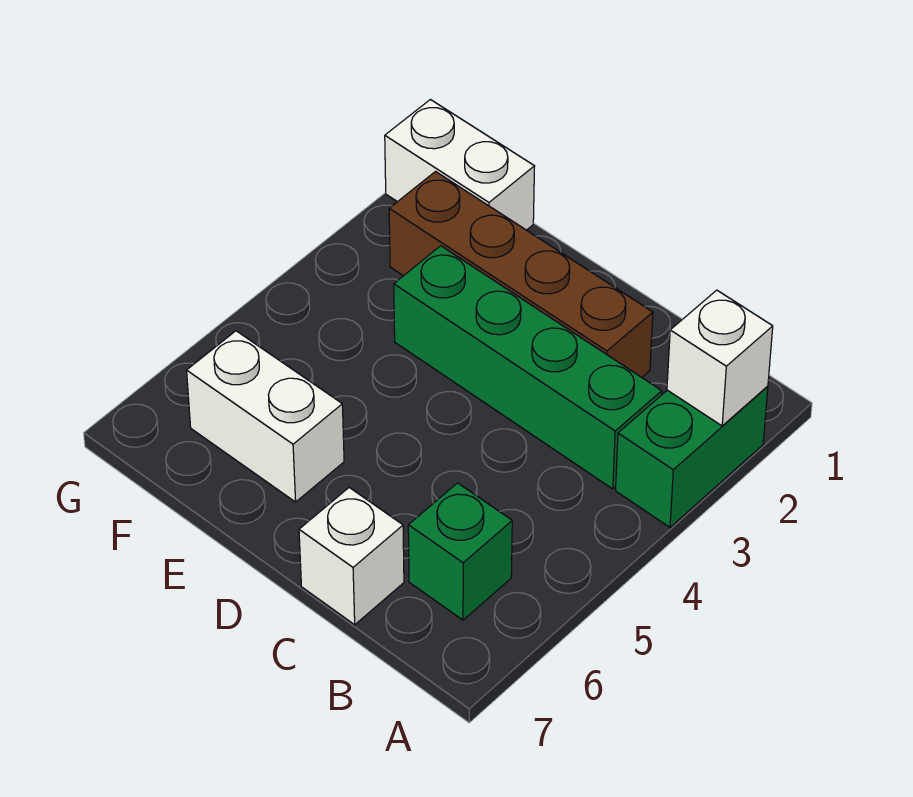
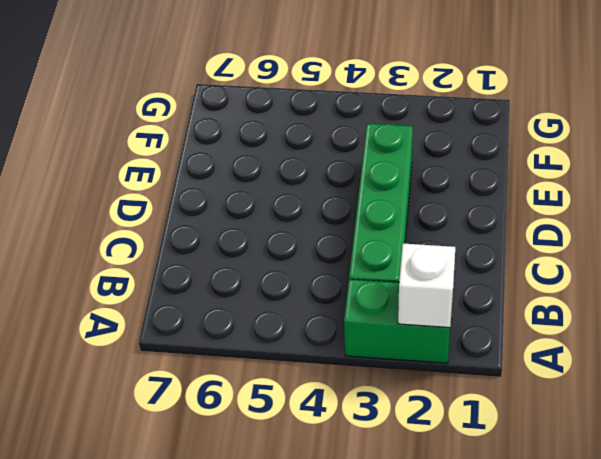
none -> green 1x1 brick [408,483,512,620]
none -> brown 1x4 brick [389,172,653,377]

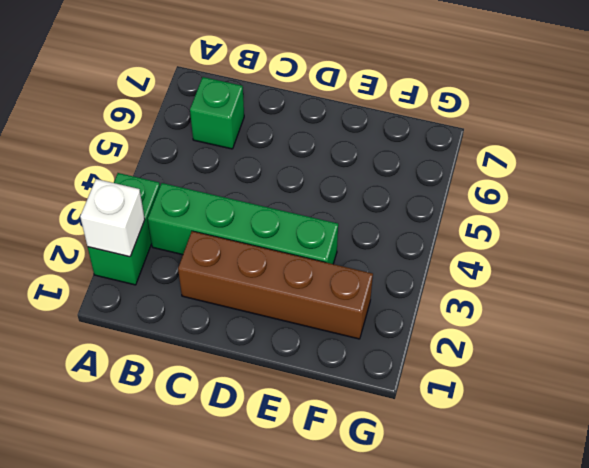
none -> white 1x1 brick [299,488,404,625]
none -> white 1x2 brick [187,331,344,502]

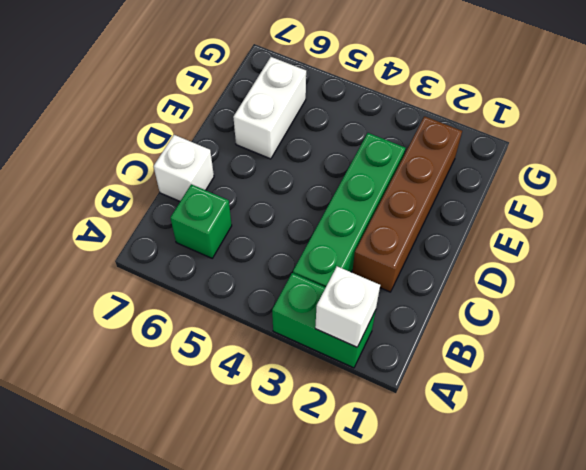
none -> white 1x2 brick [385,100,535,230]

